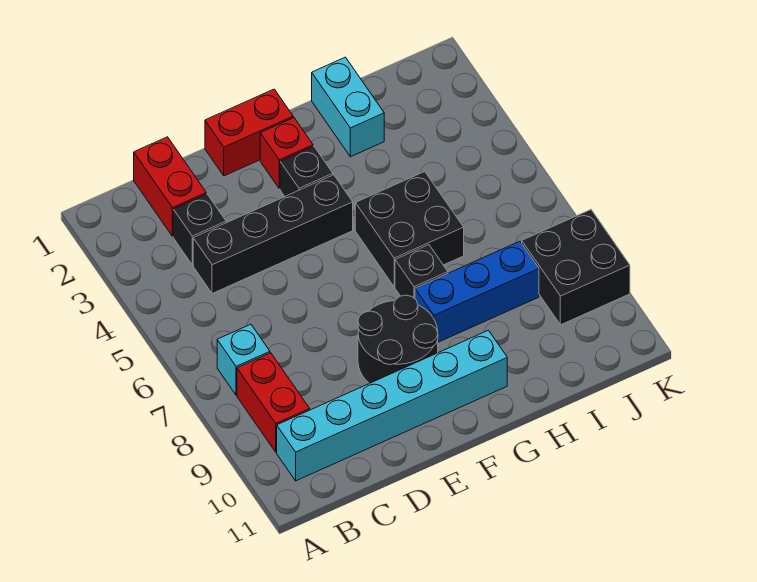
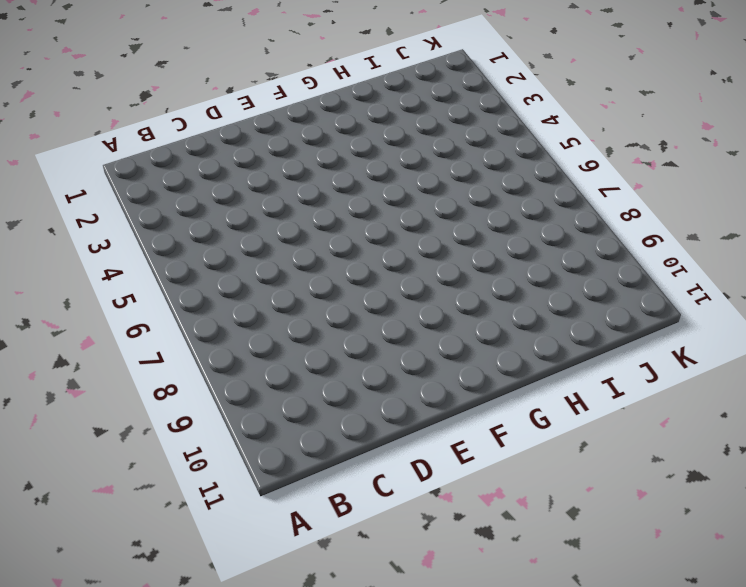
none -> cyan 1x1 brick [217,324,270,395]
none -> red 1x2 brick [237,353,310,452]
none -> cyan 1x6 brick [277,330,507,481]

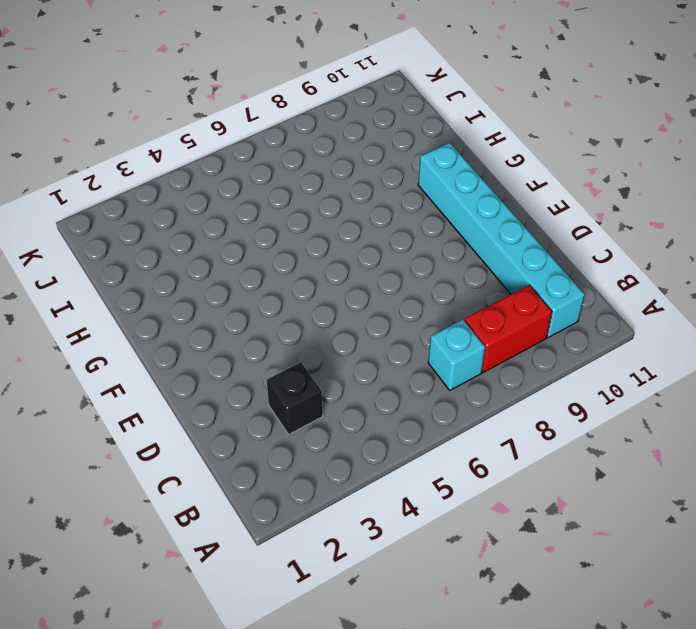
none -> red 1x2 brick [134,137,206,236]
none -> black 1x4 brick [193,175,353,294]
none -> red 1x2 brick [205,89,293,176]

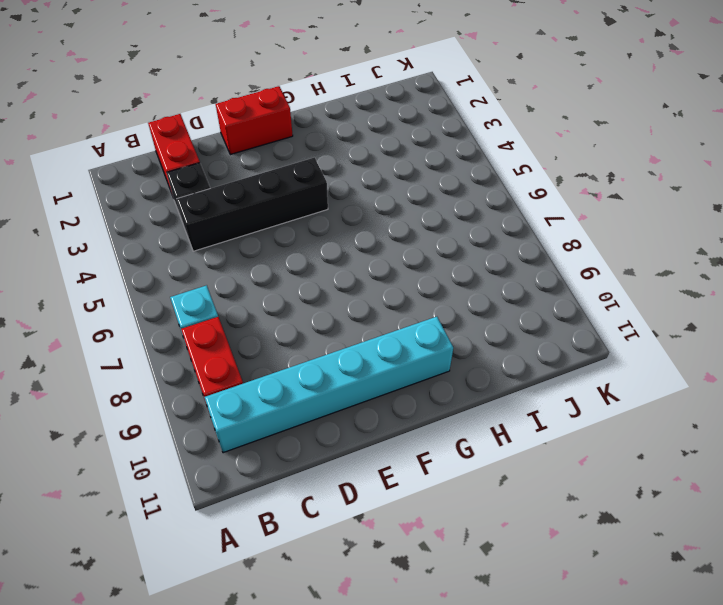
none -> black 2x2 round brick [358,295,438,383]
none -> red 1x1 brick [260,118,313,188]
none -> black 1x1 brick [280,146,333,196]

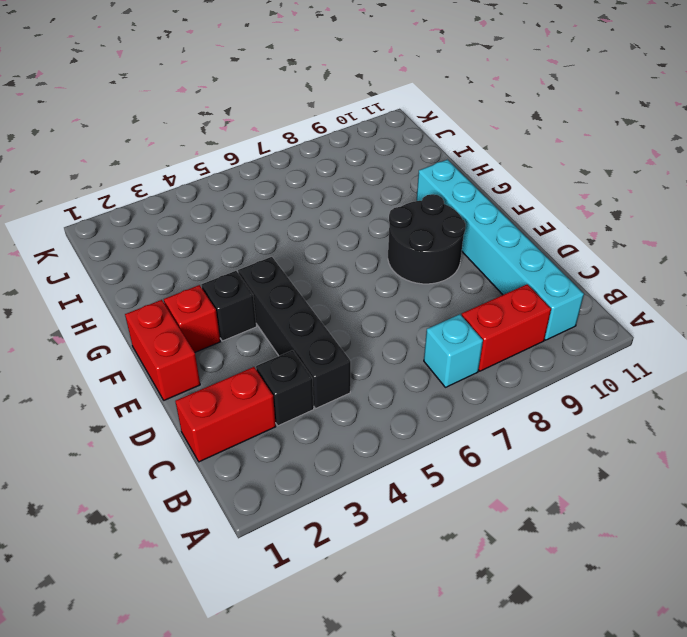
none -> black 2x2 brick [355,172,464,287]
none -> black 1x1 brick [395,245,448,299]
none -> blue 1x3 brick [415,241,539,342]

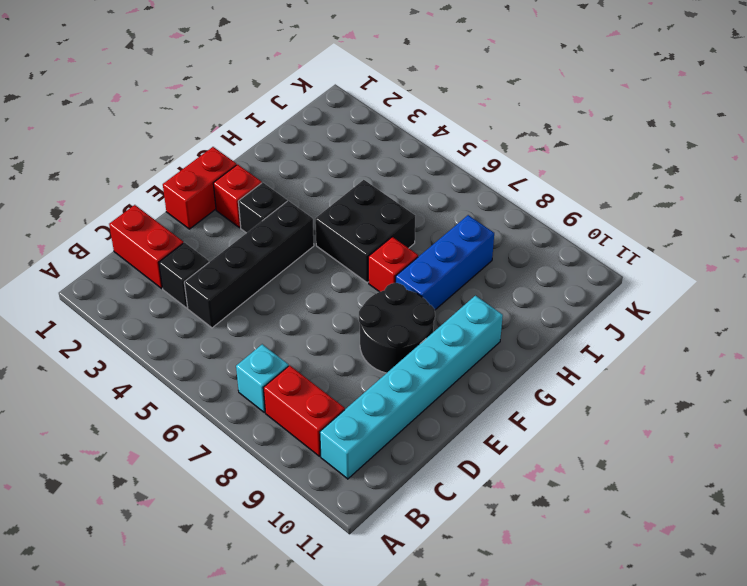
red 1x1 brick [368,237,418,292] -> black 1x1 brick [395,245,448,299]
none -> cyan 1x2 brick [312,57,384,157]
none -> black 2x2 brick [522,210,630,325]

